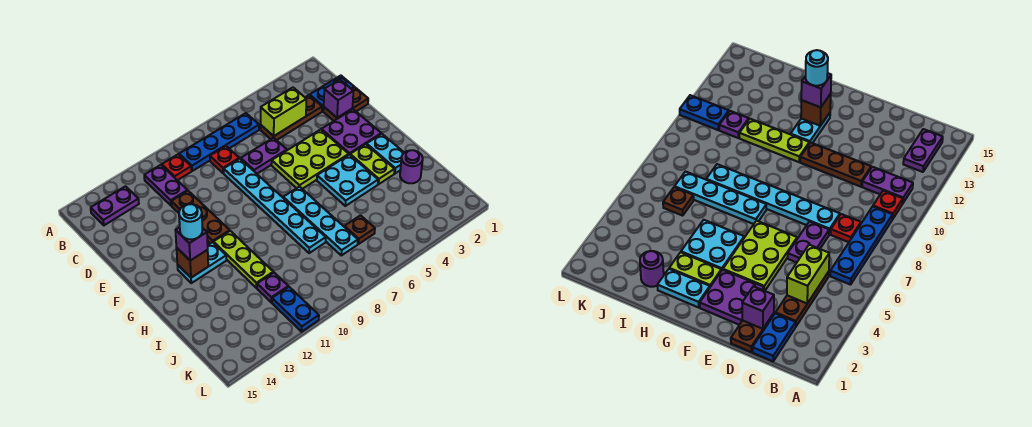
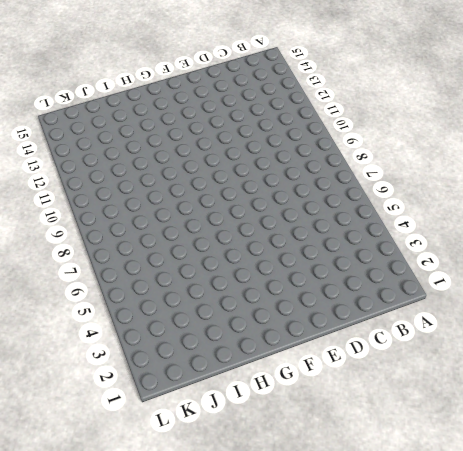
none -> blue 1x4 plate [179,113,259,171]
none -> red 1x1 plate [162,154,191,180]
none -> purple 1x2 plate [144,165,188,206]

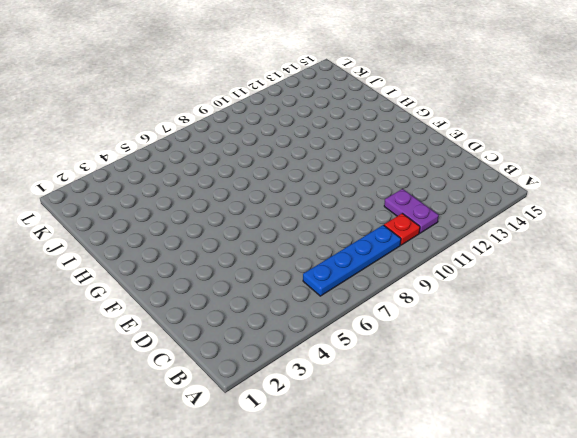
none -> purple 1x2 plate [91,186,139,225]
none -> blue 1x2 plate [310,76,354,111]
none -> brown 1x3 plate [261,95,322,140]

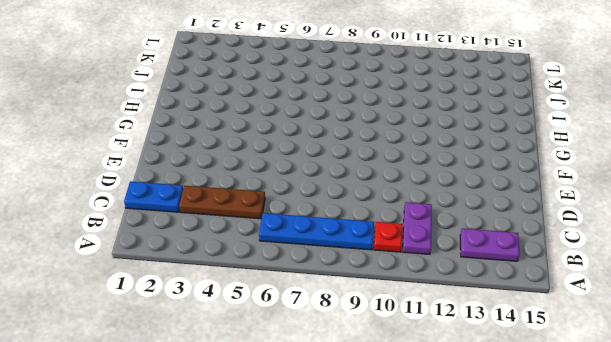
none -> red 1x1 plate [210,146,239,173]
none -> brown 1x2 plate [323,87,368,121]
none -> purple 1x2 plate [241,138,287,174]

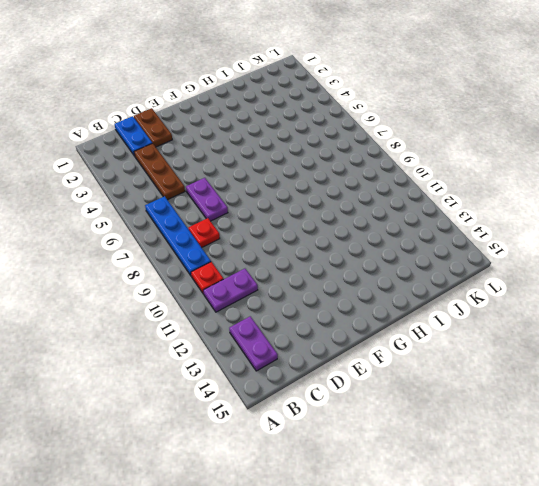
none -> cyan 1x6 plate [224,159,326,253]
none -> brown 1x3 plate [171,191,230,243]
none -> purple 2x2 plate [321,109,381,154]

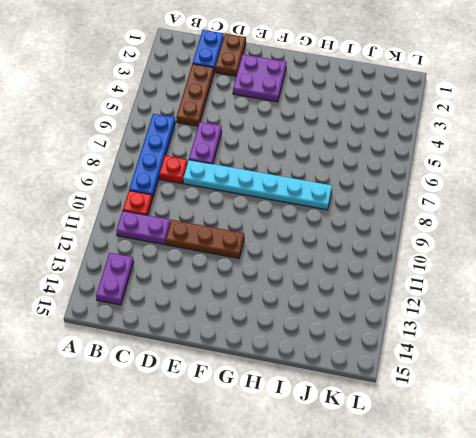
none -> lime 2x3 plate [272,130,349,189]
none -> cyan 1x2 plate [367,134,404,174]
none -> lime 1x2 plate [350,144,395,184]

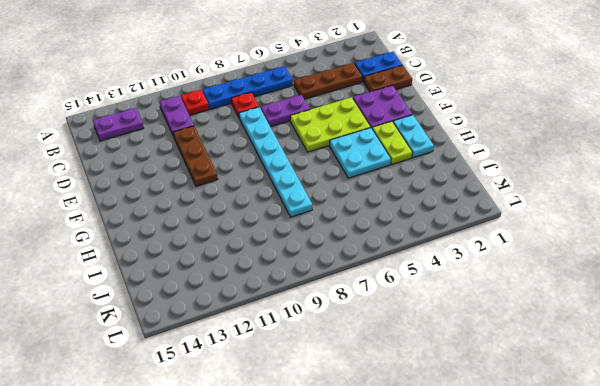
none -> cyan 1x4 plate [283,187,358,255]
none -> lime 1x3 plate [213,231,273,288]
none -> cyan 1x2 plate [177,242,226,283]

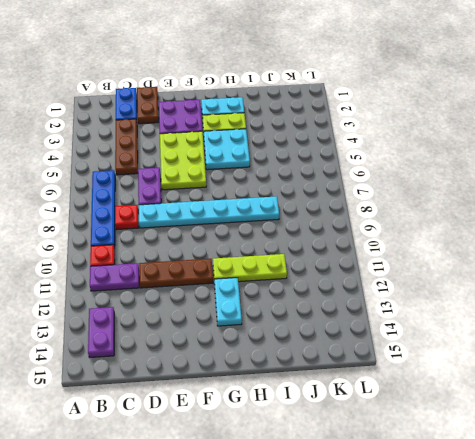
none -> cyan 1x4 plate [283,187,358,255]
none -> purple 1x1 round brick [400,150,423,183]
none -> brown 1x1 plate [344,215,375,244]

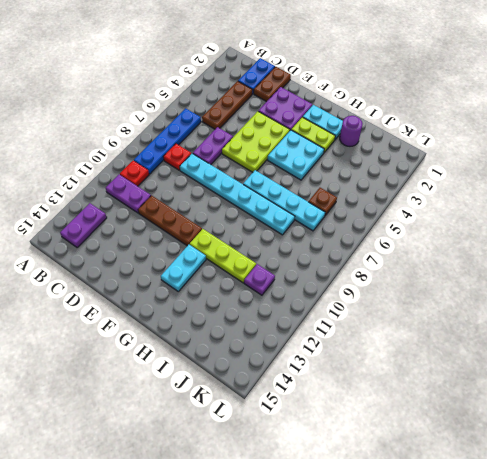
none -> blue 1x2 plate [272,287,319,332]
none -> lime 1x2 brick [261,88,306,136]
none -> purple 1x1 brick [324,79,353,118]

